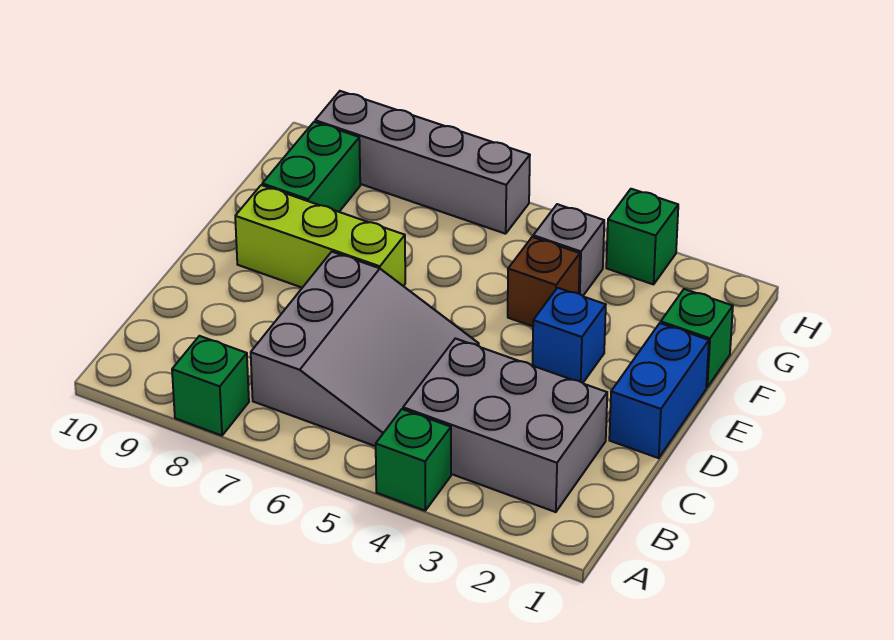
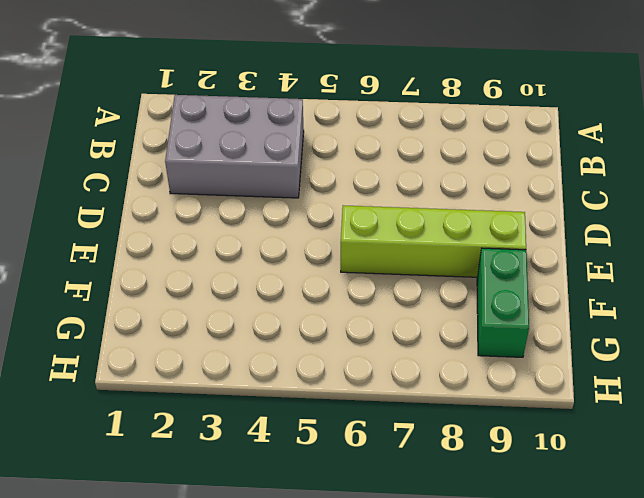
lime 1x4 brick [341,205,526,277] -> lime 1x3 brick [235,185,405,288]
none -> green 1x1 brick [376,409,451,511]
none -> green 1x1 brick [172,336,249,435]
none -> grey 3x3 slope [251,252,479,446]

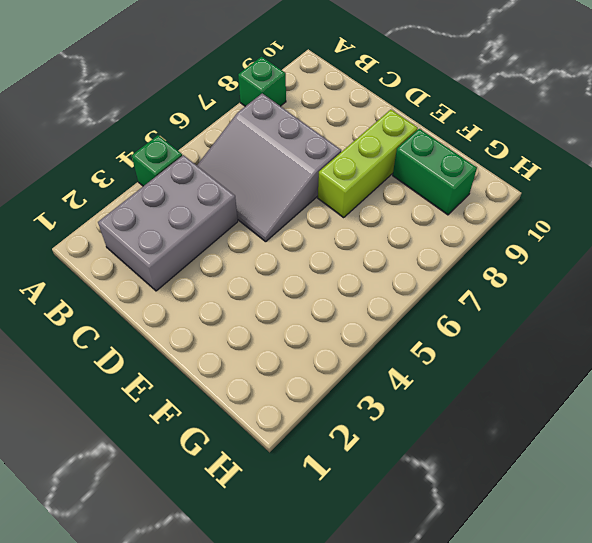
none -> blue 1x2 brick [609,323,709,458]
none -> blue 1x1 brick [532,288,606,383]
none -> green 1x1 brick [661,289,733,387]

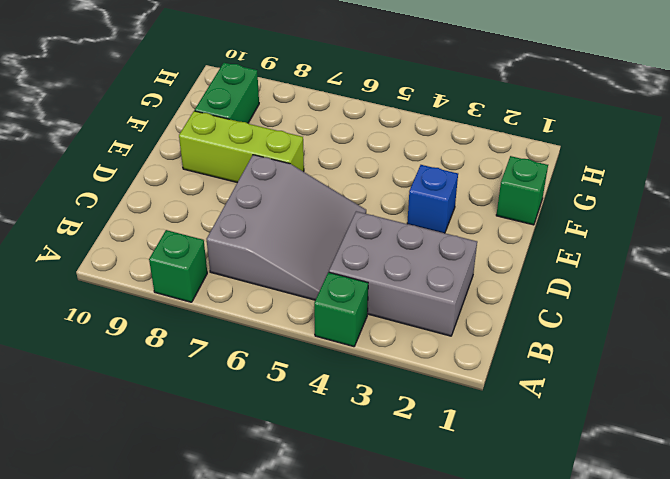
none -> blue 1x2 brick [609,323,709,458]
none -> brown 1x1 brick [508,237,580,326]
none -> grey 1x1 brick [533,204,604,296]

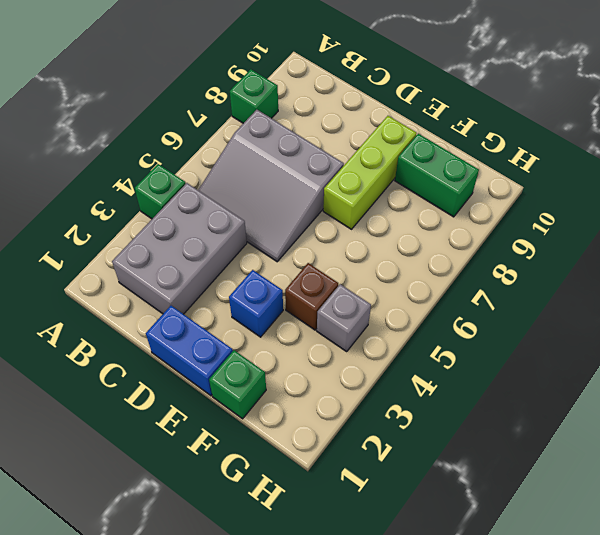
none -> green 1x1 brick [606,189,678,284]
none -> grey 1x4 brick [315,91,530,234]

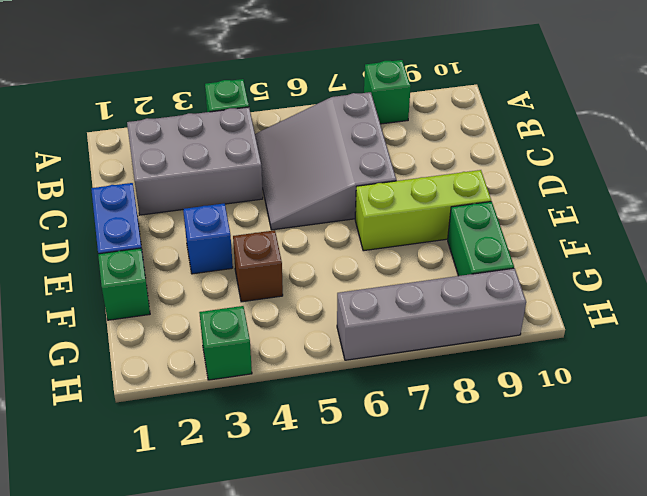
none -> grey 1x1 brick [533,204,604,296]

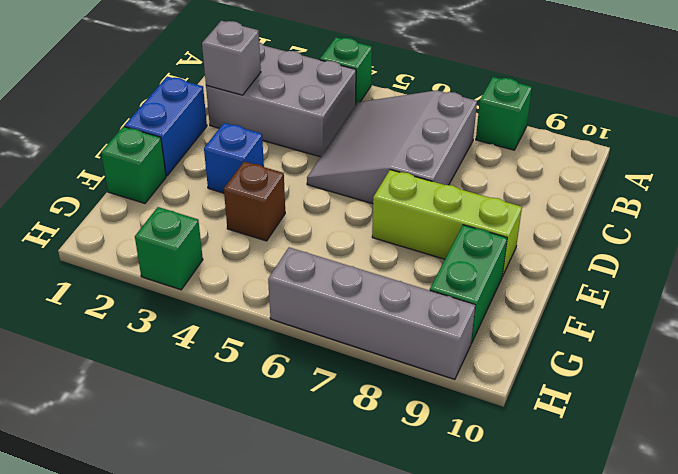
grey 1x1 brick [202,21,261,95] -> grey 1x1 brick moved to [533,204,604,296]

